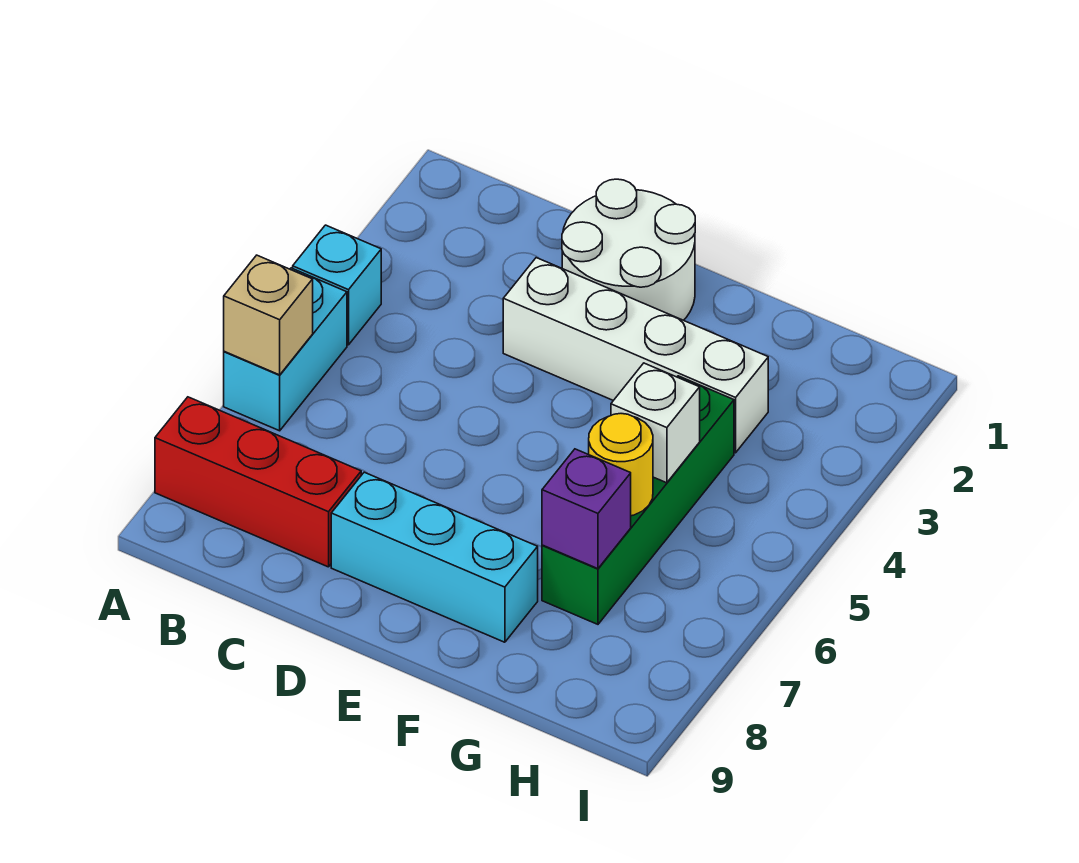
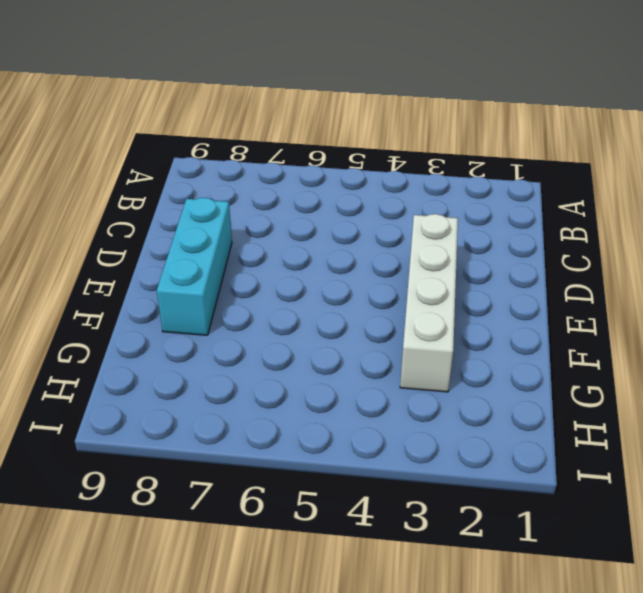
none -> cyan 1x1 brick [293,225,381,345]
none -> cyan 1x2 brick [224,268,347,431]

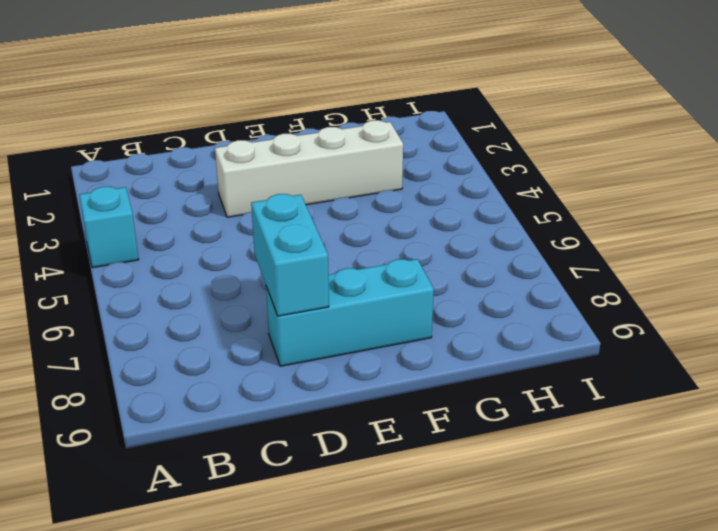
cyan 1x2 brick [251,194,329,316] -> cyan 1x2 brick moved to [224,268,347,431]
none -> red 1x3 brick [155,397,361,567]
none -> white 2x2 round brick [562,179,695,320]

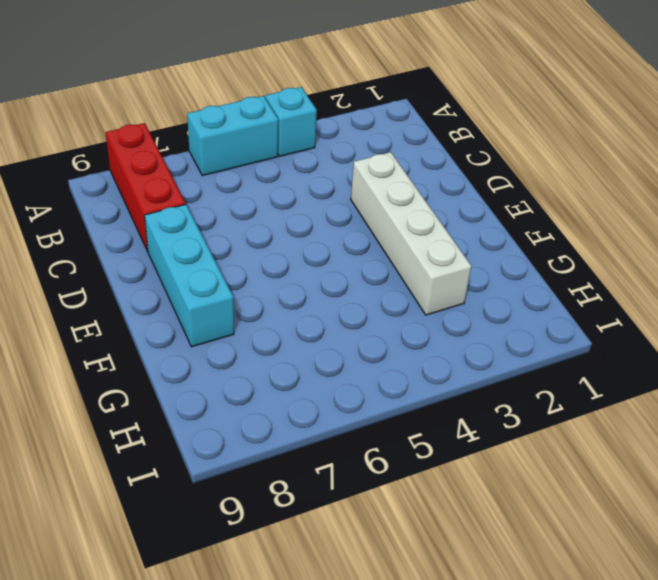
none -> white 2x2 round brick [562,179,695,320]
none -> green 1x4 brick [542,376,734,624]

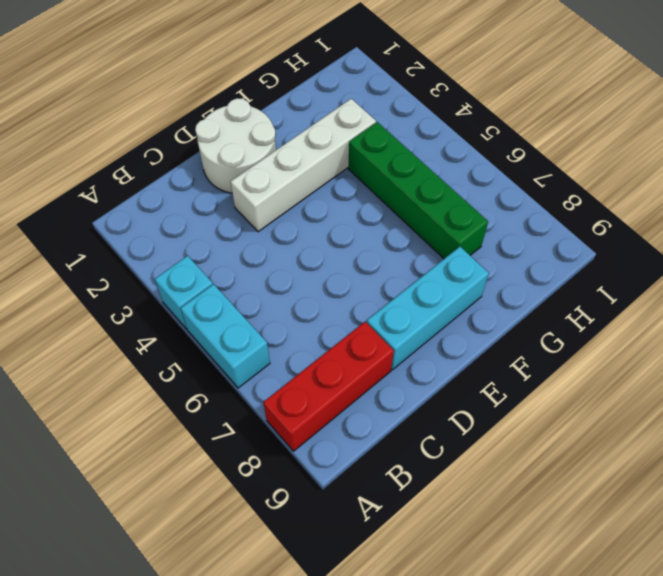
none -> tan 1x1 brick [224,255,313,375]
none -> white 1x1 brick [611,363,700,483]

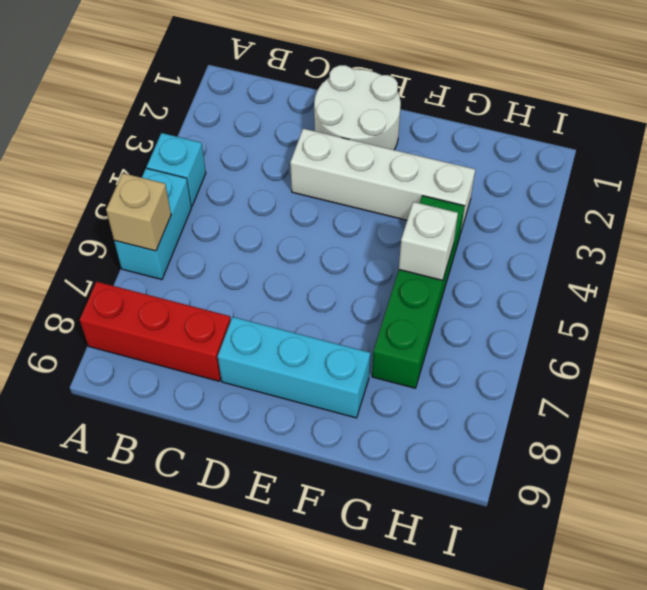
none -> yellow 1x1 round brick [589,414,653,516]
none -> purple 1x1 brick [542,449,631,569]

